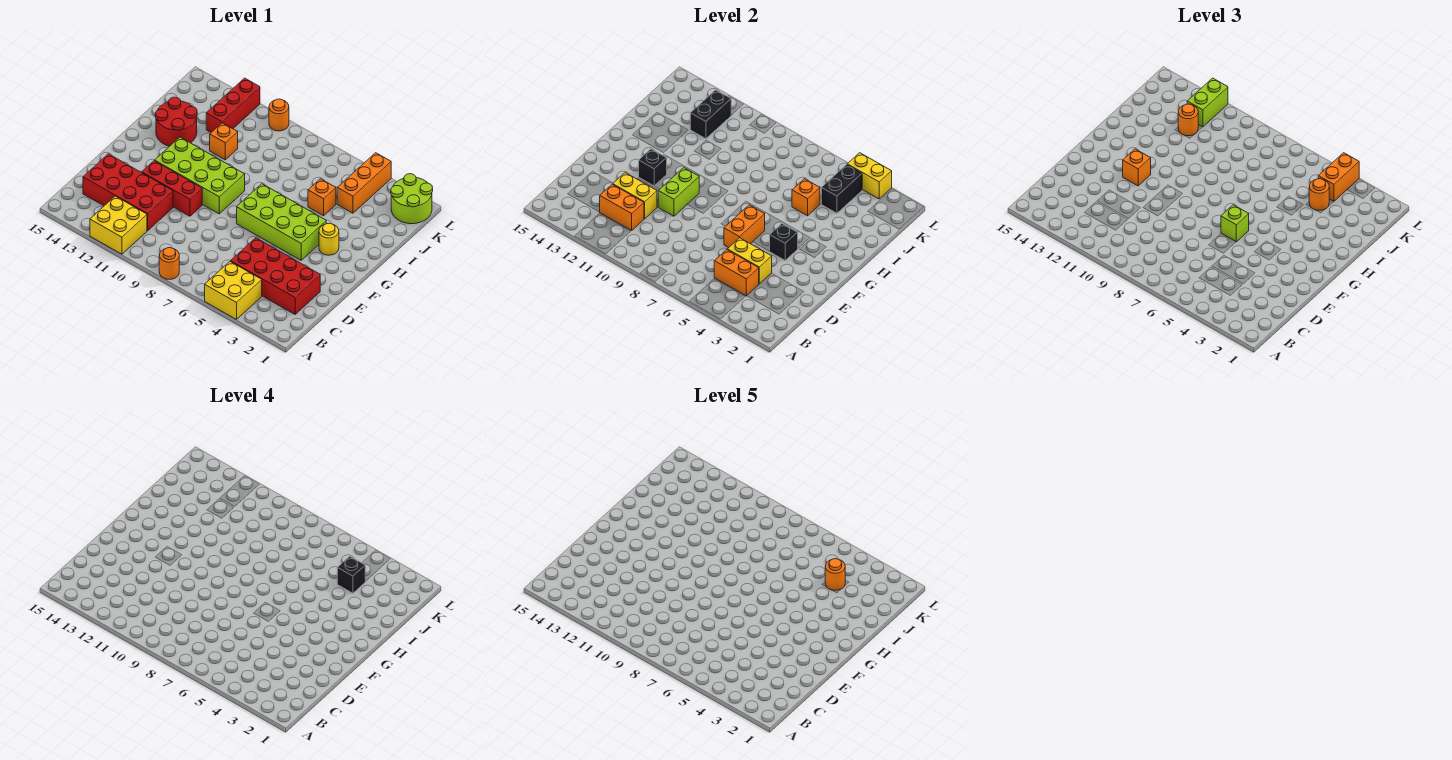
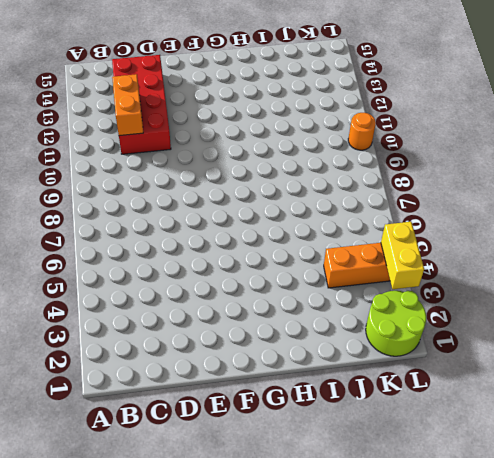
none -> yellow 2x2 brick [205,262,262,319]
none -> orange 1x1 round brick [159,248,179,279]
none -> yellow 2x2 brick [90,196,147,254]
none -> red 2x4 brick [230,238,320,314]

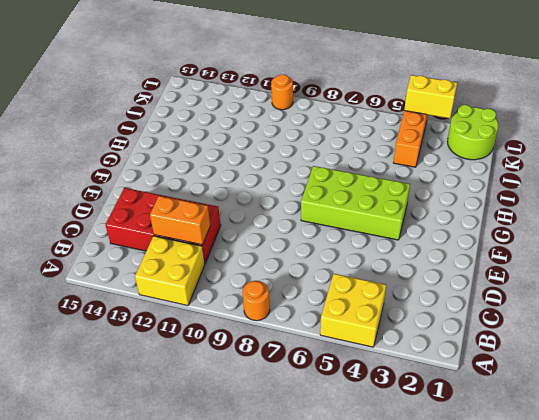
none -> red 2x4 brick [230,238,320,314]
none -> red 1x3 brick [142,161,202,216]
none -> lime 2x4 brick [155,137,245,214]
none -> yellow 1x1 round brick [319,223,339,255]

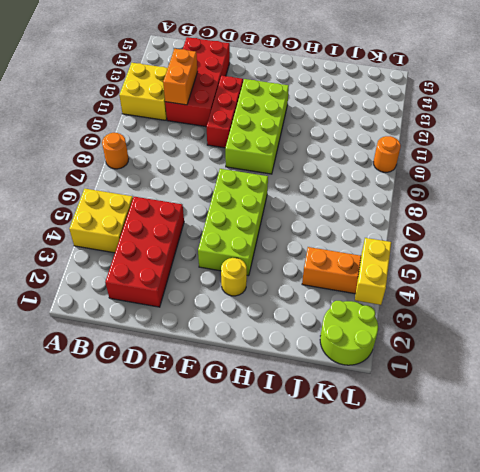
none -> red 2x2 round brick [155,97,197,146]
none -> orange 1x1 brick [308,179,336,216]
none -> orange 1x1 brick [210,123,238,160]
none -> red 1x3 brick [206,78,260,132]

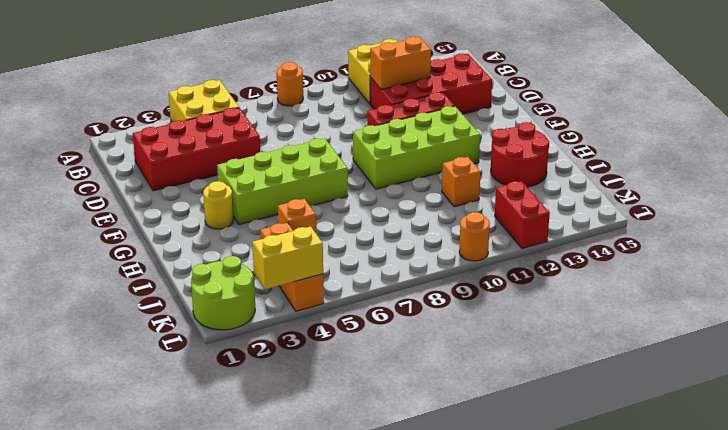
red 1x2 brick [495,181,550,249] -> red 1x3 brick [206,78,260,132]
none -> orange 1x2 brick [714,250,759,296]
none -> yellow 1x2 brick [727,238,772,284]
none -> yellow 1x2 brick [613,173,657,219]
none -> orange 1x2 brick [724,205,765,248]

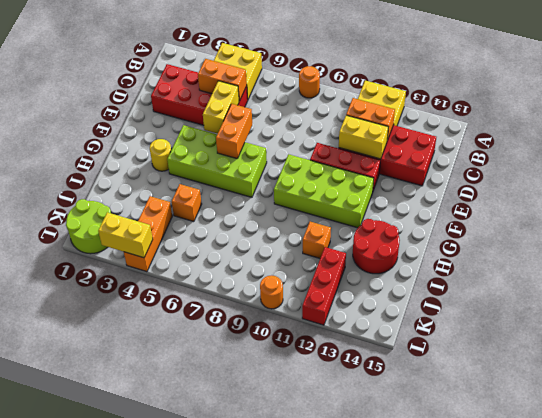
yellow 1x2 brick [203,81,239,134] -> yellow 1x2 brick turned to [727,238,772,284]
none -> lime 1x2 brick [658,168,699,216]
none -> black 1x1 brick [770,224,798,260]
none -> black 1x1 brick [639,149,667,186]
none -> orange 1x1 brick [792,179,820,216]

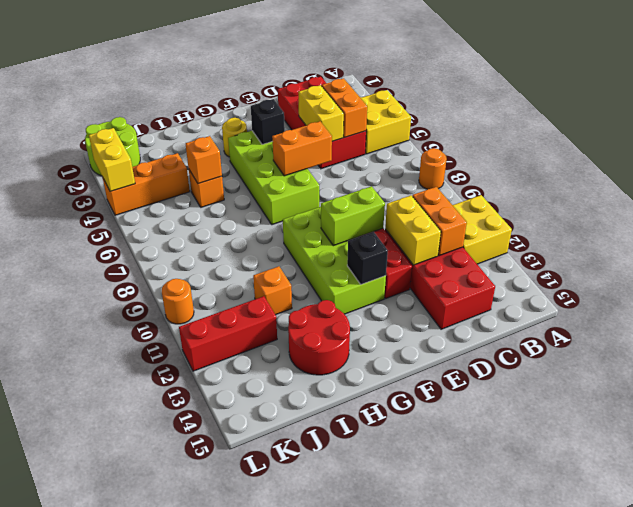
none -> black 1x2 brick [821,164,862,213]
none -> black 1x2 brick [690,90,731,139]
none -> lime 1x1 brick [1221,205,1249,242]
none -> orange 1x1 brick [1123,149,1151,186]

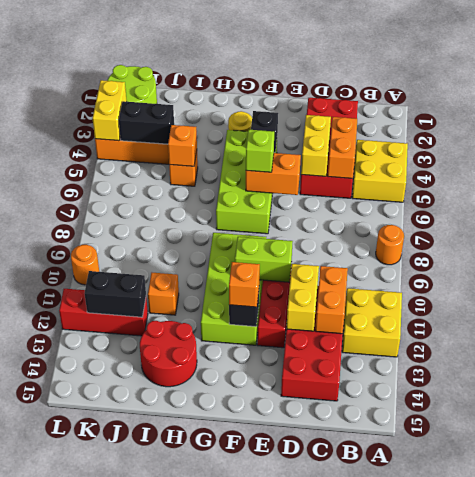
none -> orange 1x1 round brick [1309,179,1329,210]
none -> orange 1x1 round brick [1178,104,1198,136]
none -> orange 1x2 brick [1318,153,1359,201]
none -> lime 1x2 brick [1187,78,1228,127]

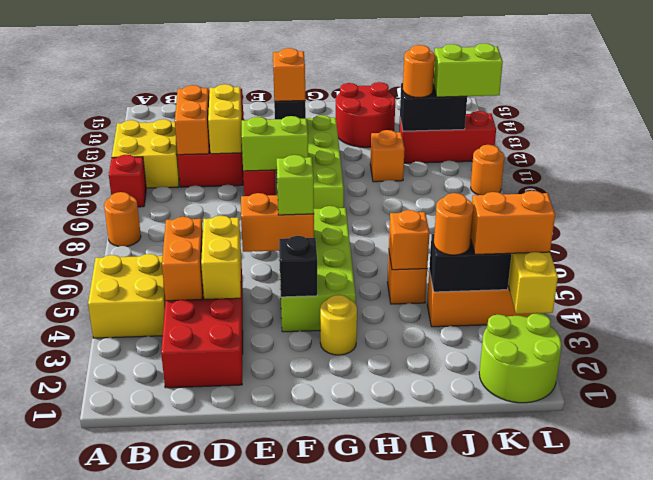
red 1x1 brick [109,155,146,207] -> none
none -> black 1x1 brick [337,556,365,593]
none -> orange 1x1 round brick [825,559,845,590]

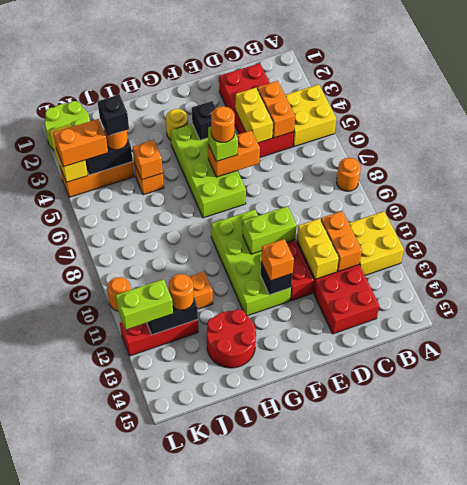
orange 1x1 round brick [211,106,235,142] -> orange 1x1 round brick moved to [825,559,845,590]

